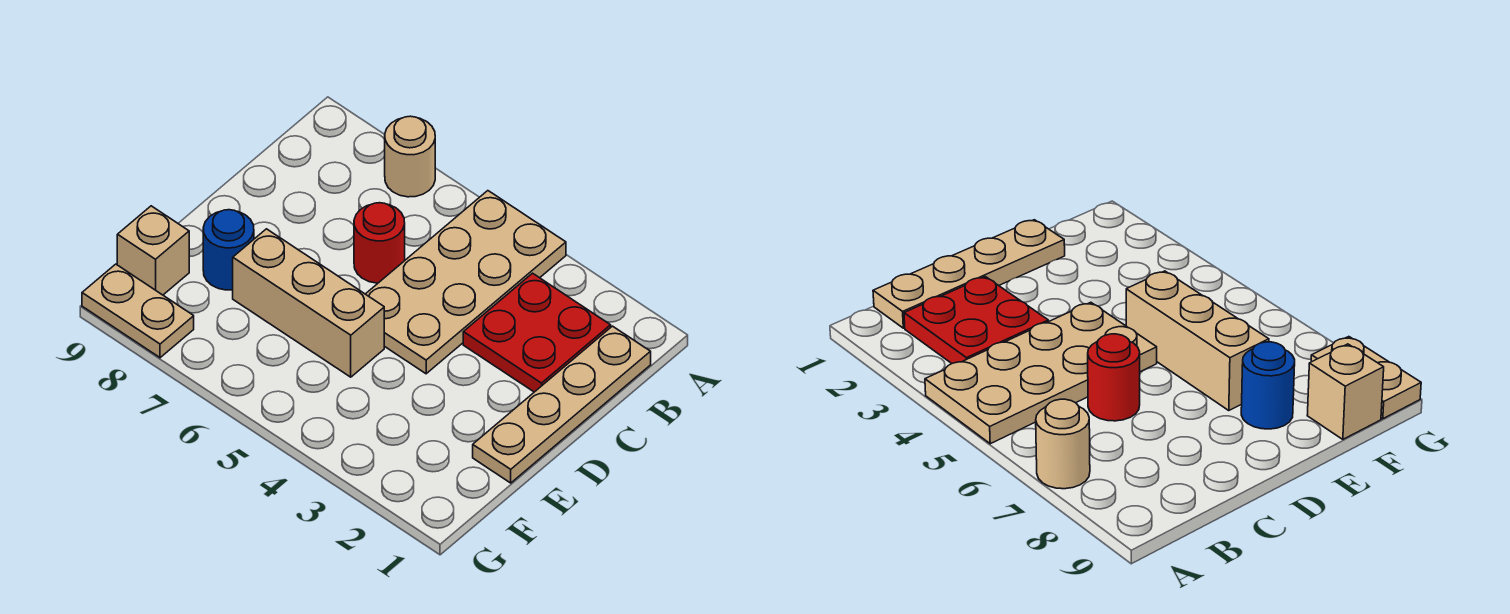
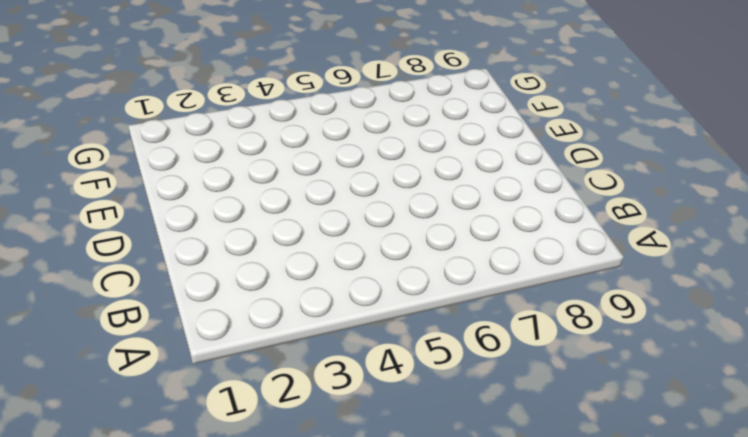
none -> tan 2x4 plate [366,191,566,374]
none -> tan 1x1 round brick [385,116,435,197]

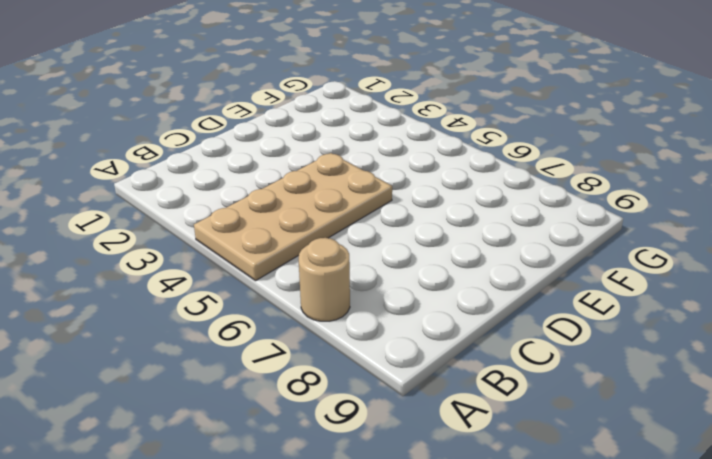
none -> tan 1x4 plate [473,326,651,483]
none -> red 2x2 plate [463,273,611,392]

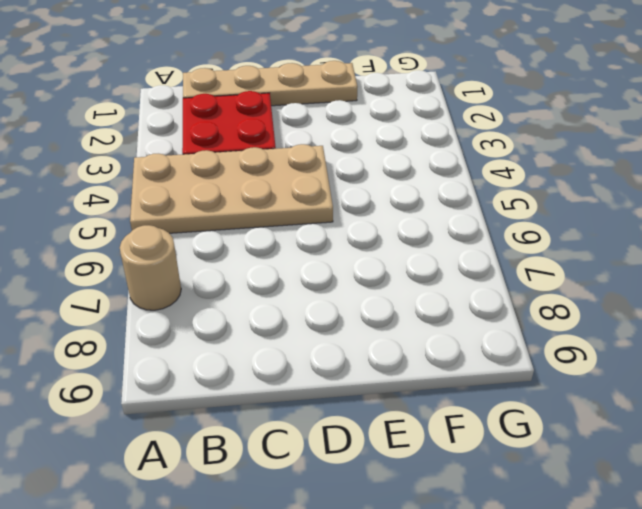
none -> red 1x1 round brick [354,203,405,283]
none -> tan 1x3 brick [233,229,384,377]

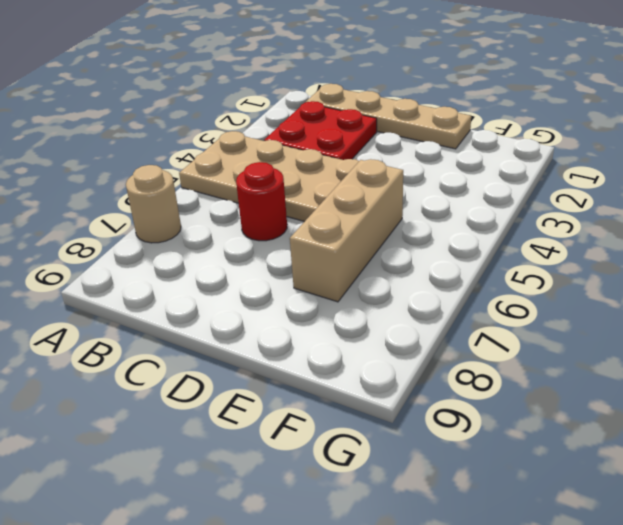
none -> blue 1x1 round brick [203,210,254,290]
none -> tan 1x1 brick [117,206,189,295]

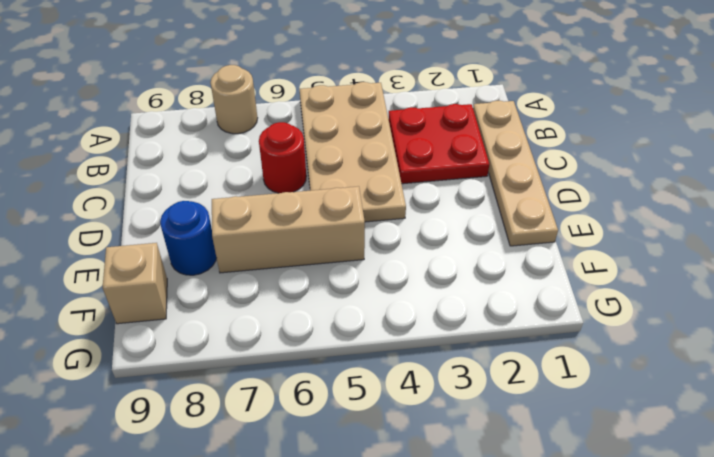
none -> tan 1x2 plate [82,264,194,358]

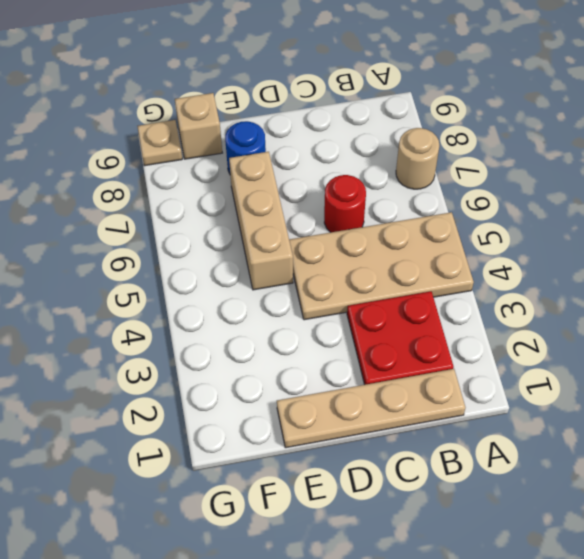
tan 1x1 plate [138,120,182,166] -> tan 1x2 plate [82,264,194,358]

